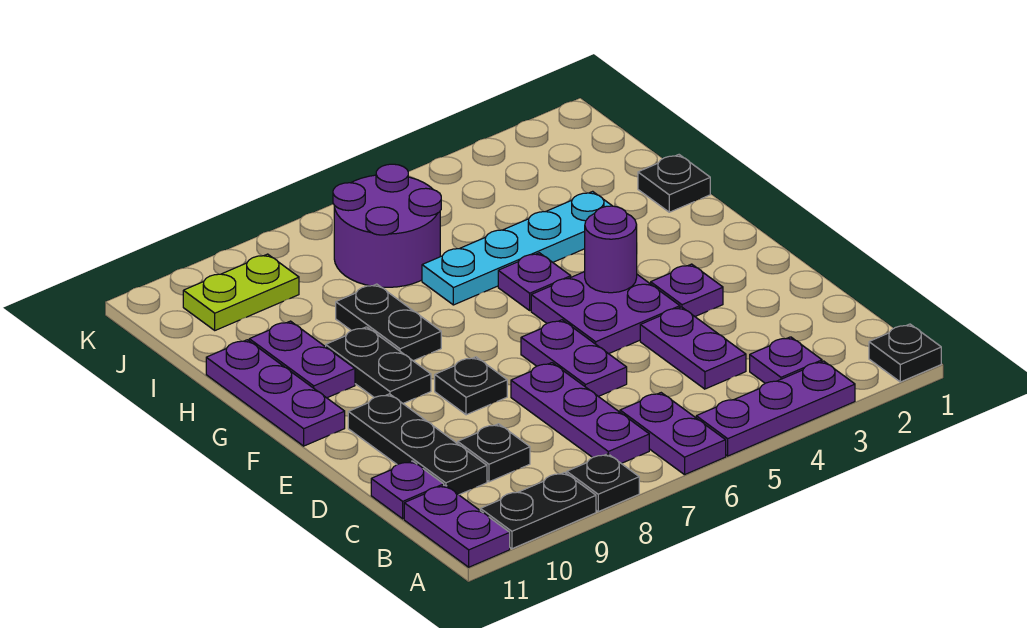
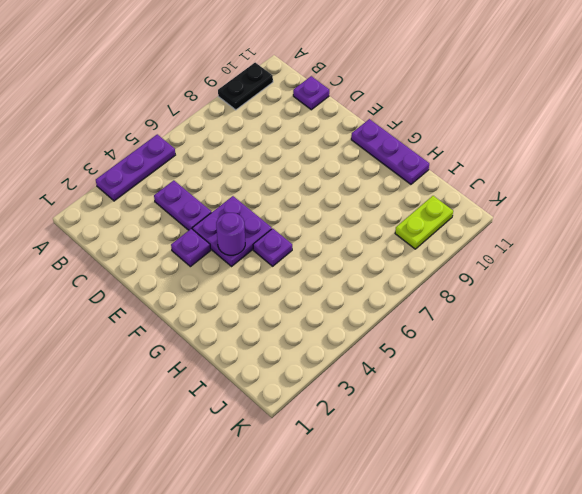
none -> black 1x1 plate [869,324,941,382]
none -> purple 1x2 plate [620,393,726,475]
none -> black 1x1 plate [567,454,639,512]

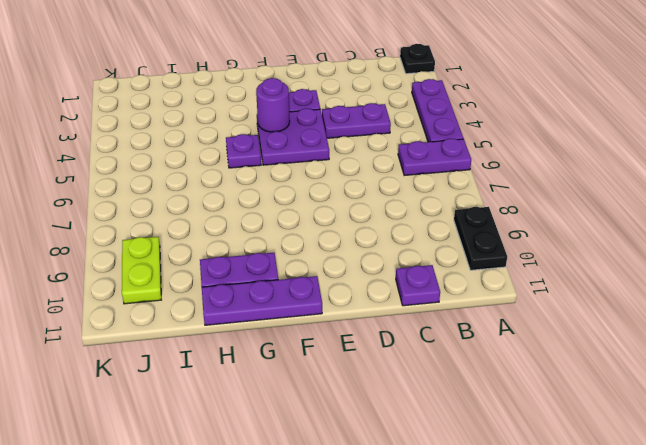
none -> black 1x1 plate [567,454,639,512]
none -> purple 1x2 plate [404,485,510,567]
none -> purple 1x1 plate [750,337,822,383]

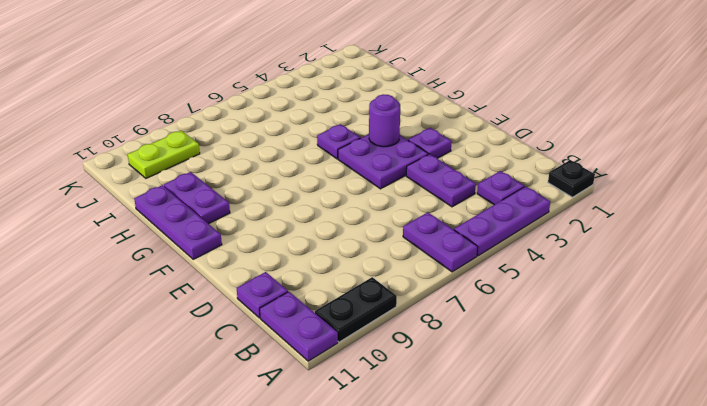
none -> black 1x1 plate [567,454,639,512]
none -> purple 1x3 plate [511,363,649,463]
none -> black 1x1 plate [458,424,530,482]

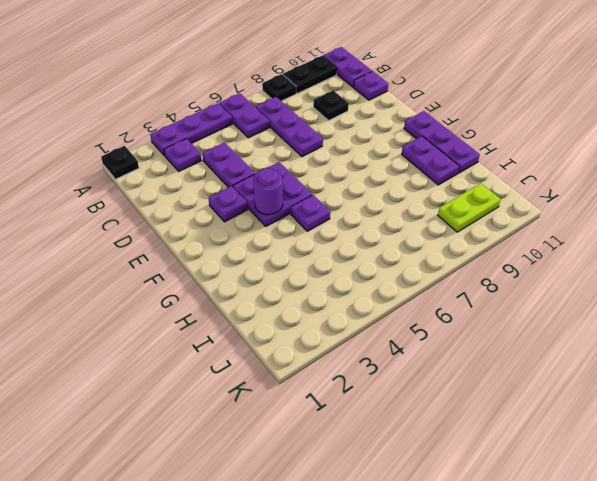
none -> black 1x3 plate [348,394,487,495]
none -> purple 1x2 plate [521,320,627,396]
none -> black 1x1 plate [435,357,507,415]

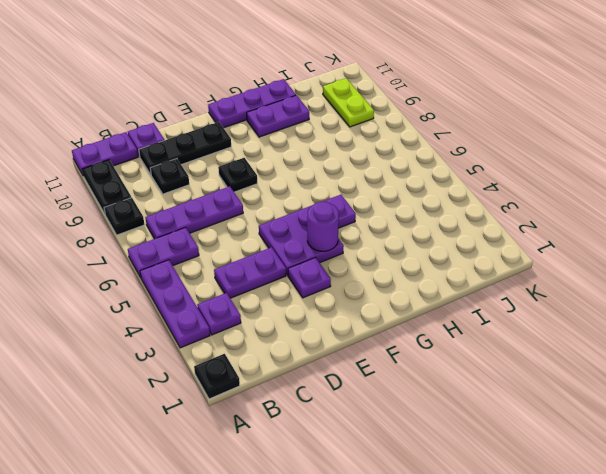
none -> purple 1x2 plate [521,320,627,396]
none -> black 1x2 plate [326,327,431,403]
none -> black 1x2 plate [336,284,441,361]

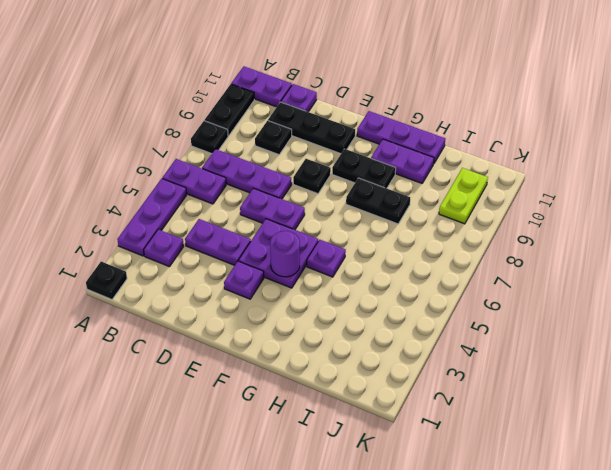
none -> black 1x1 plate [638,155,710,212]
none -> cyan 1x4 plate [422,191,612,305]
none -> purple 2x2 round brick [333,164,441,287]

